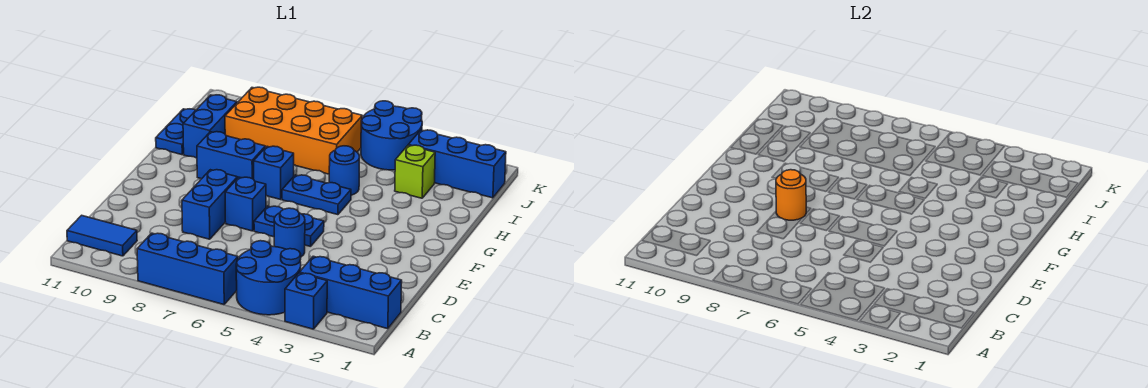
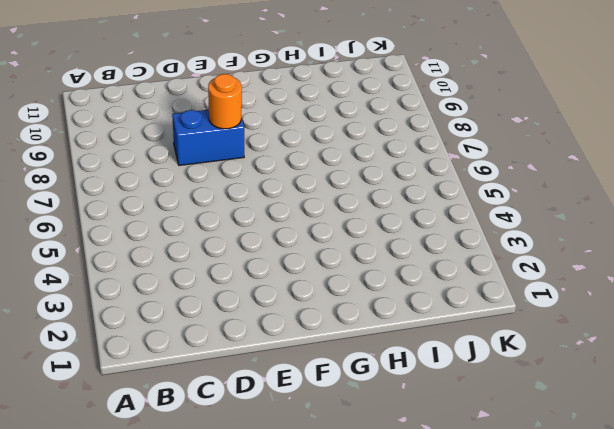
none -> blue 1x1 brick [285,273,327,329]
none -> blue 2x2 round brick [236,241,301,315]
none -> blue 1x3 brick [137,233,238,305]

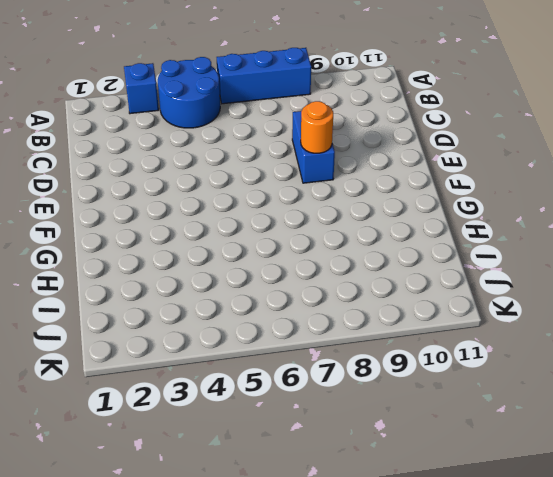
none -> blue 1x3 brick [299,256,402,329]
none -> blue 1x2 tile [67,215,137,256]
none -> blue 1x1 round brick [274,208,305,257]

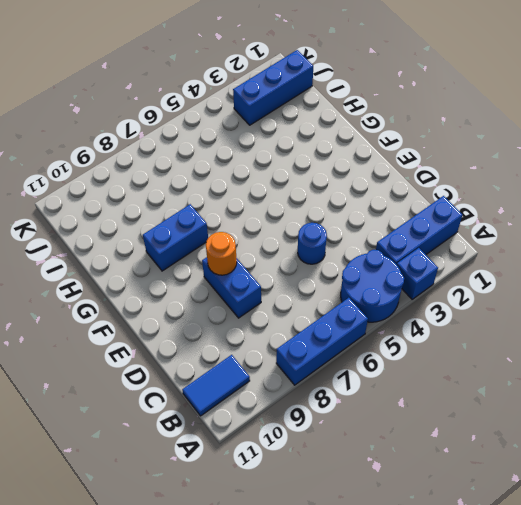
none -> blue 1x2 plate [254,206,324,247]
none -> blue 1x1 brick [225,177,266,231]
none -> blue 1x2 plate [282,175,351,215]

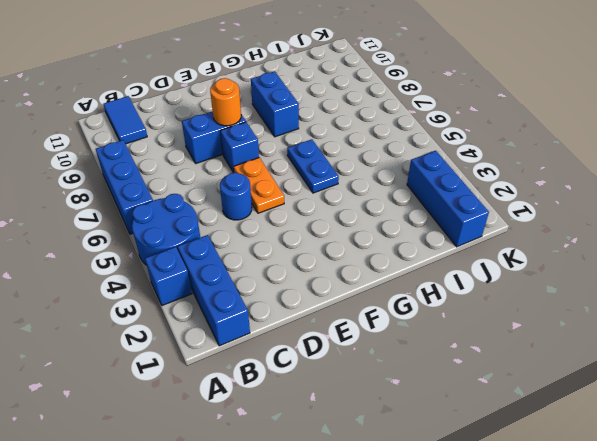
orange 1x2 plate [234,158,284,213] -> blue 1x2 plate [254,206,324,247]
none -> blue 1x1 brick [254,146,294,199]
none -> blue 1x1 round brick [329,146,359,195]
none -> blue 1x2 brick [183,95,237,158]

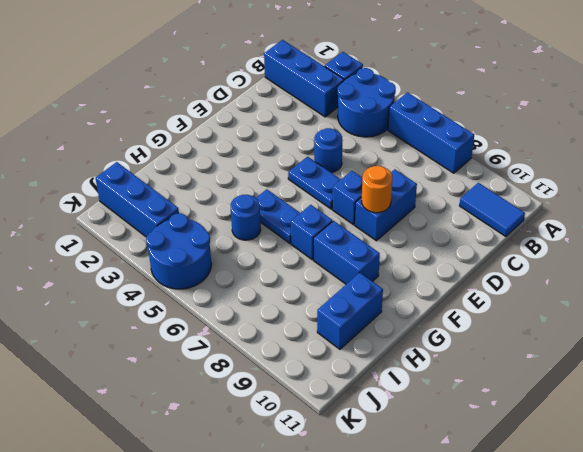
none -> blue 1x2 plate [156,109,196,155]
none -> lime 1x1 brick [395,145,435,198]
none -> orange 2x4 brick [225,87,362,174]

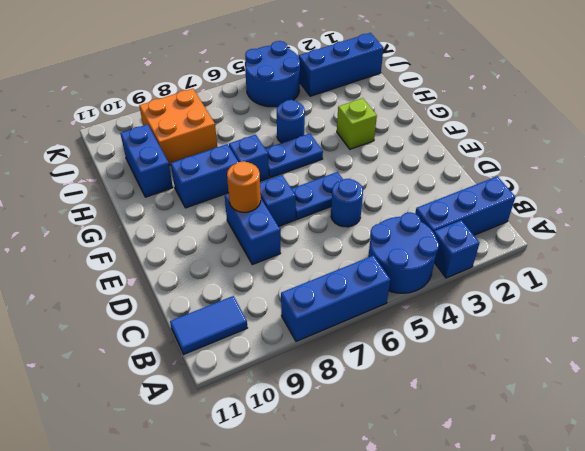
lime 1x1 brick [337,98,377,149] -> lime 1x1 brick moved to [395,145,435,198]
orange 2x2 brick [139,89,217,165] -> orange 2x4 brick [225,87,362,174]
none -> blue 1x2 plate [156,109,196,155]

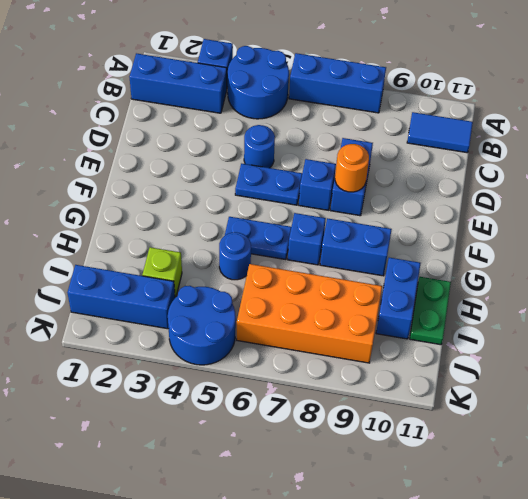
green 1x2 plate [410,277,451,345] -> blue 1x2 plate [156,109,196,155]

